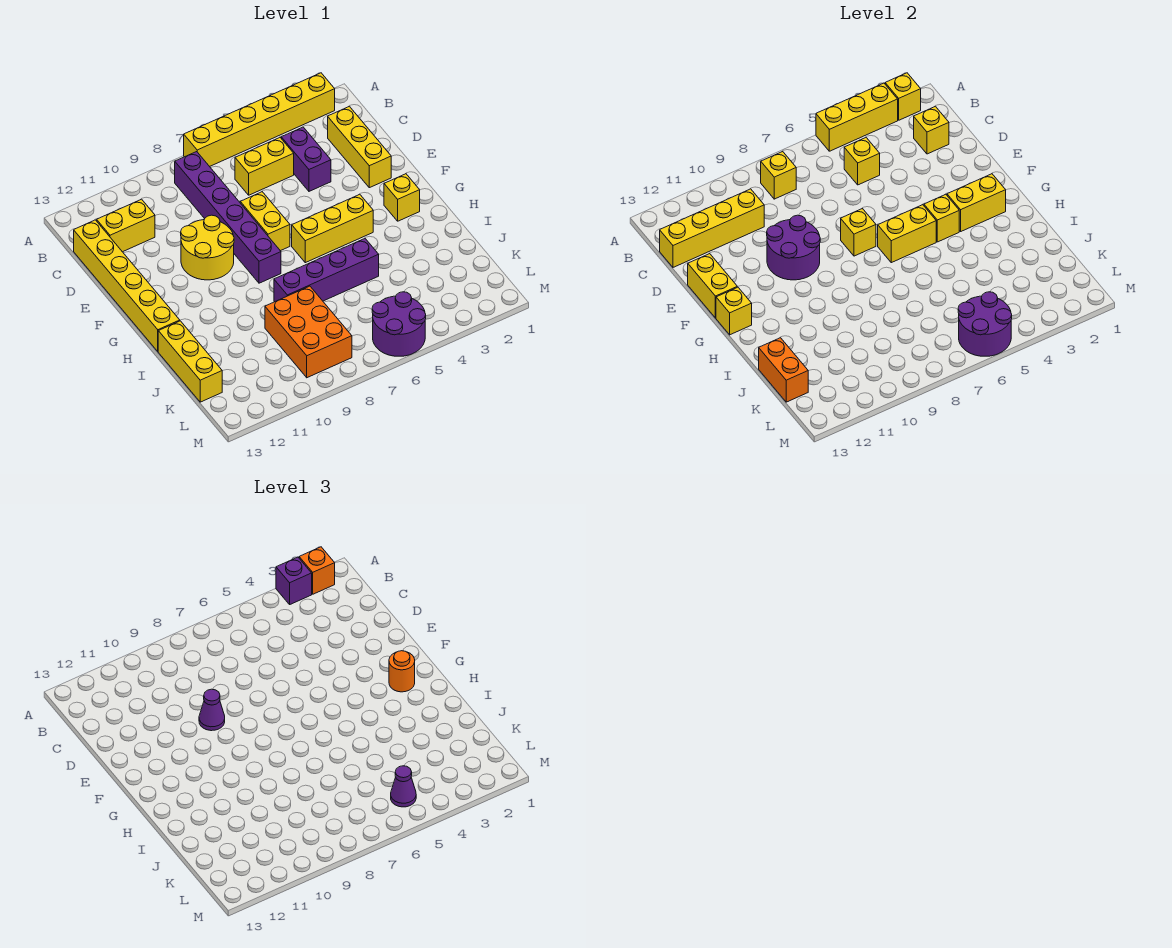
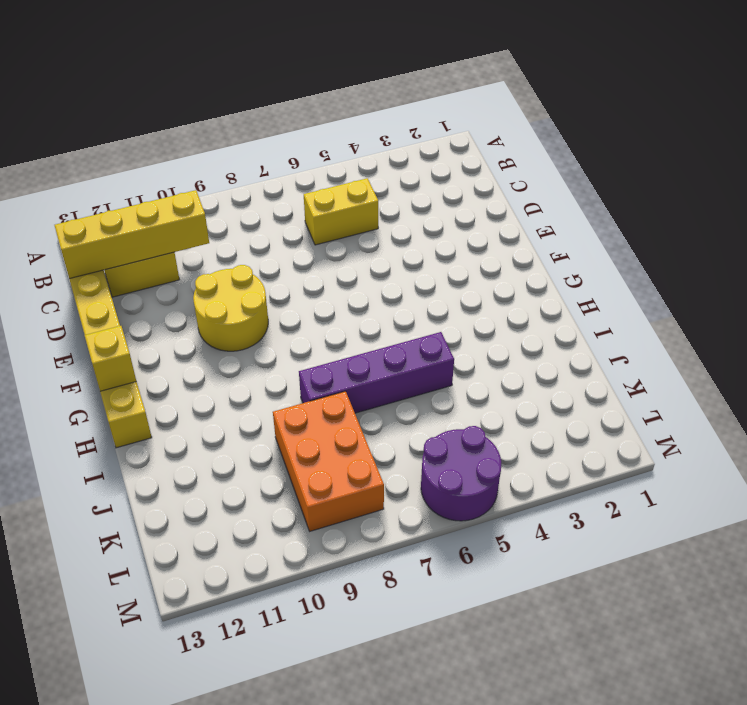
none -> yellow 1x6 brick [184,73,335,167]
none -> purple 1x6 brick [175,152,281,283]
none -> yellow 1x3 brick [328,106,391,188]
none -> purple 1x2 brick [281,127,331,191]

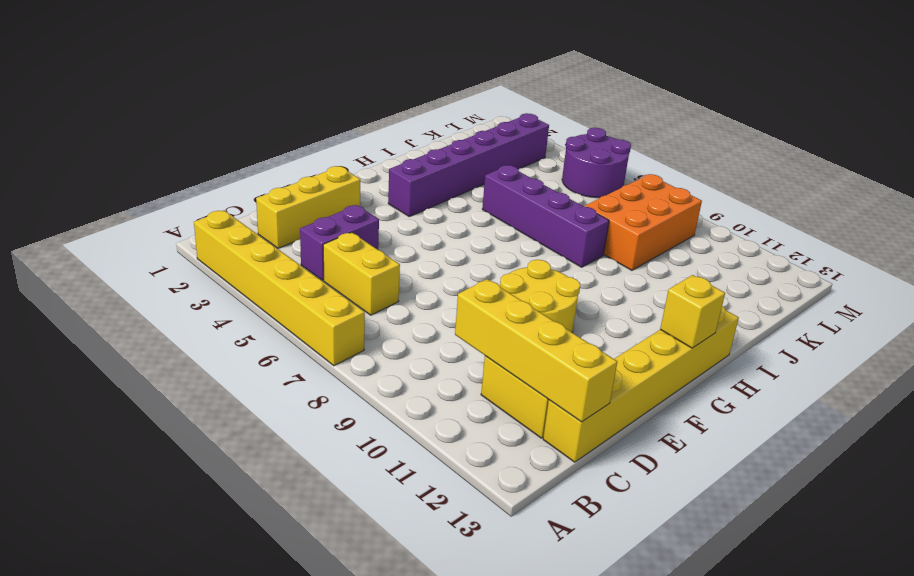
purple 1x6 brick [388,113,549,217] -> purple 1x6 brick moved to [175,152,281,283]
none -> yellow 1x2 brick [240,192,290,251]
none -> yellow 1x1 brick [384,174,420,221]
none -> yellow 1x3 brick [292,194,373,263]
none -> yellow 1x3 brick [158,321,222,402]

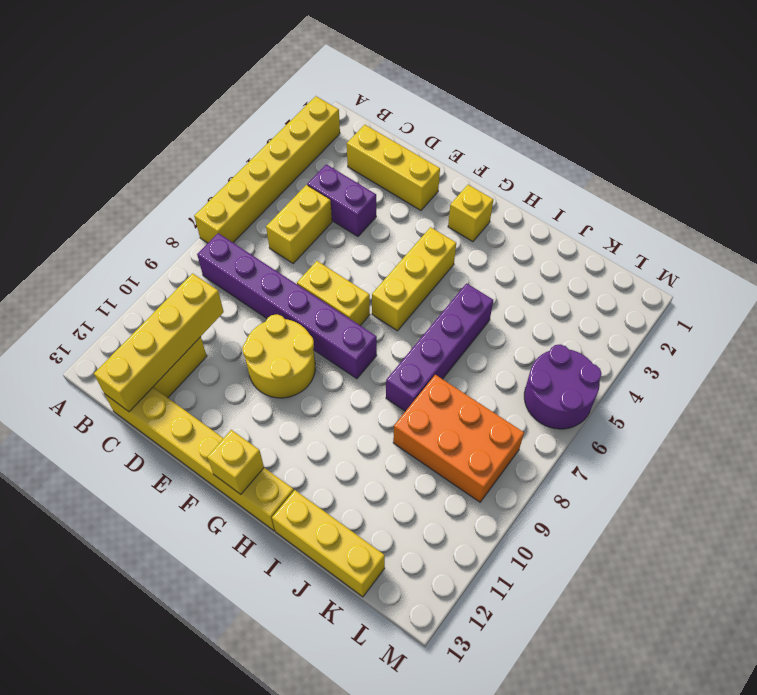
none -> yellow 1x1 brick [885,73,921,120]
none -> yellow 1x3 brick [816,83,898,151]
none -> yellow 1x1 brick [761,152,796,199]
none -> yellow 1x1 brick [914,106,949,154]

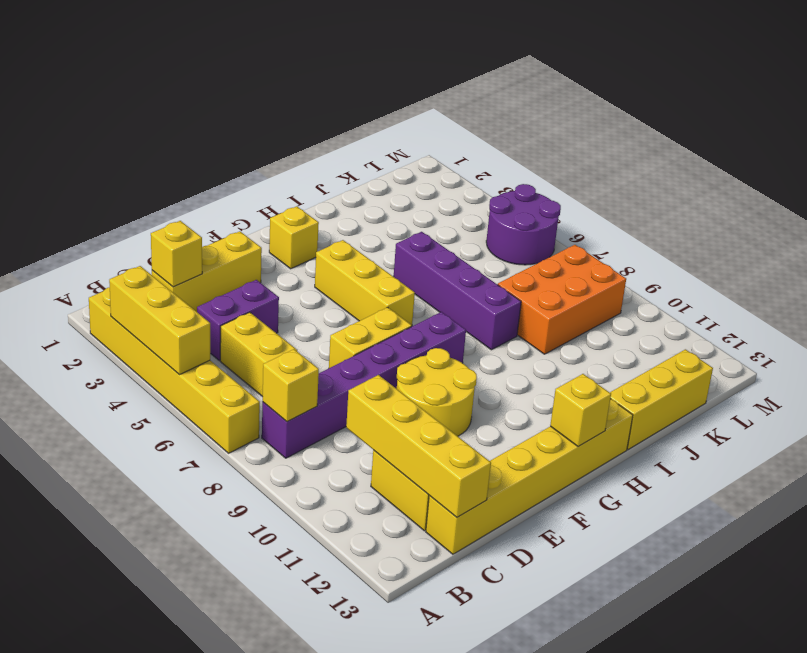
none -> yellow 1x1 brick [885,73,921,120]
none -> yellow 1x1 brick [844,137,880,185]
none -> purple 2x2 round brick [767,215,820,280]
none -> yellow 1x2 brick [688,254,737,318]

